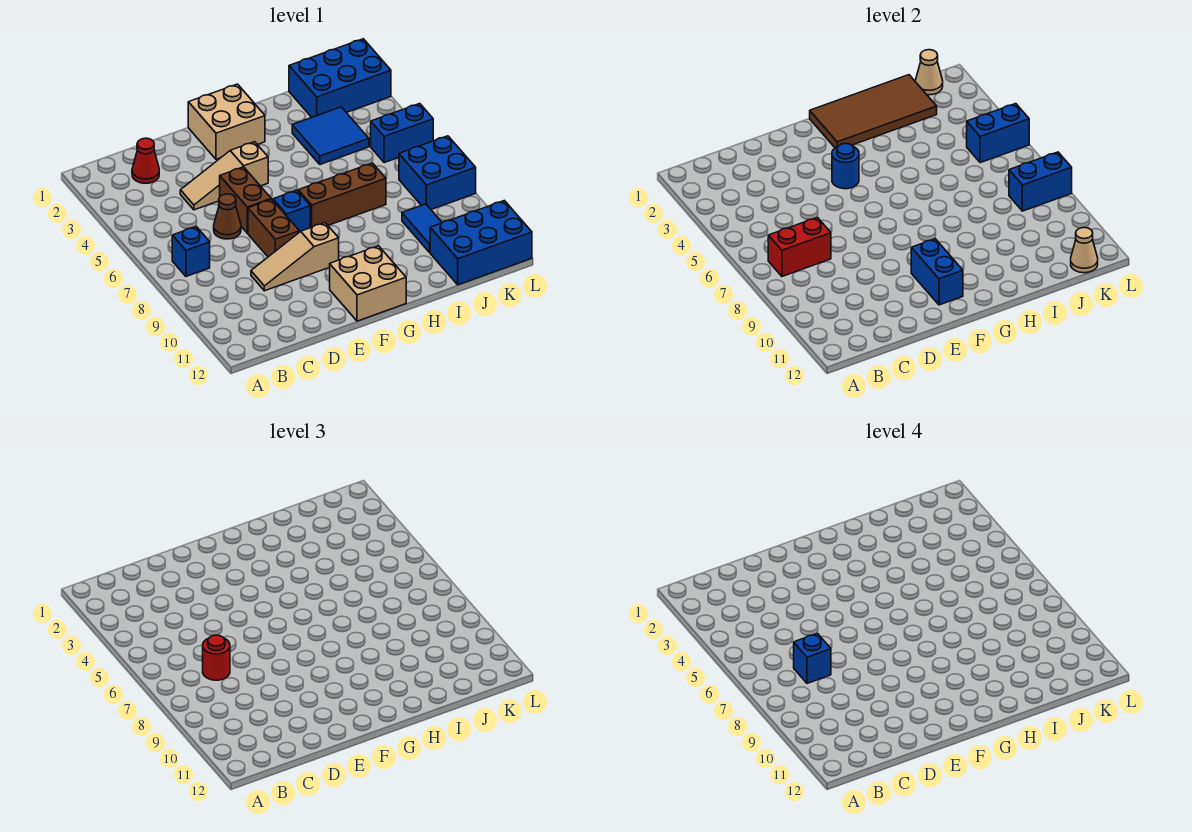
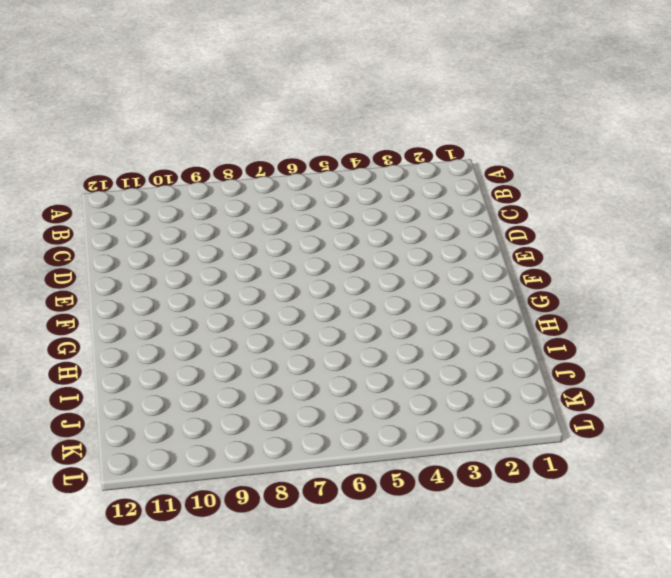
none -> blue 1x1 brick [172,227,210,276]
none -> red 1x1 cone [132,138,159,183]
none -> tan 1x3 slope [180,142,268,210]

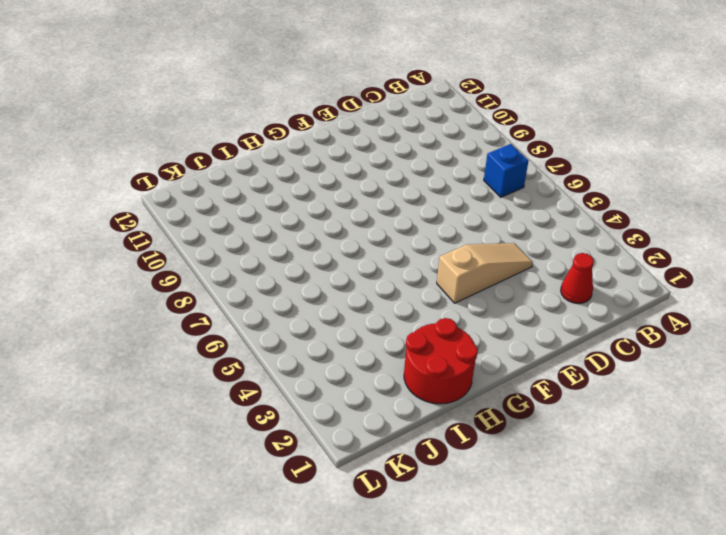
red 2x2 round brick [404,318,478,404] -> none
none -> brown 1x1 cone [214,194,241,239]
none -> tan 1x3 slope [251,223,339,291]
none -> brown 1x2 brick [220,167,271,233]

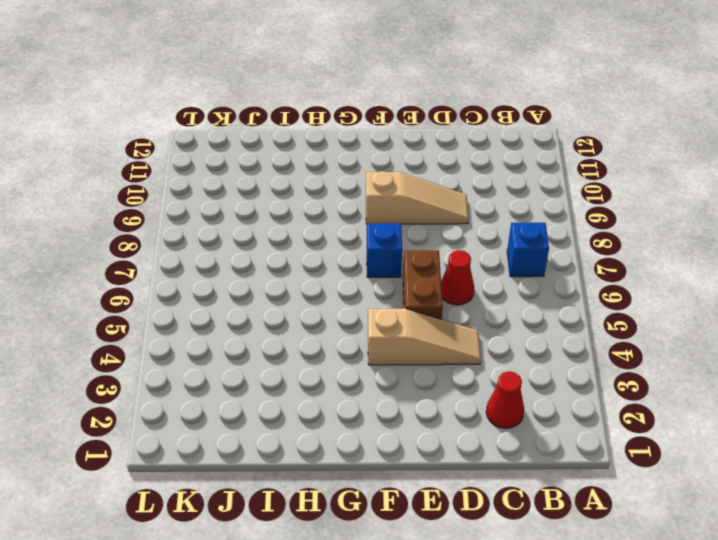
red 1x1 cone [441,250,474,305] -> brown 1x1 cone [214,194,241,239]
none -> brown 1x2 brick [248,199,299,257]
none -> tan 2x2 brick [188,84,265,159]
none -> tan 2x2 brick [330,246,406,321]

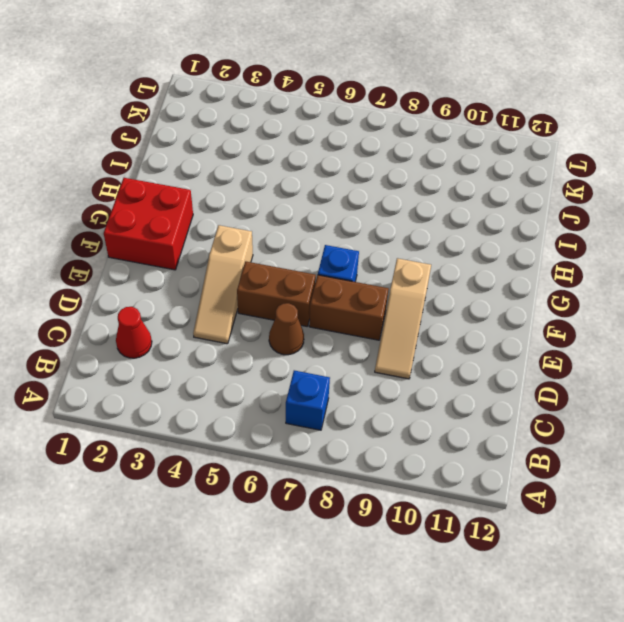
red 2x2 brick [104,178,193,270] -> tan 2x2 brick [188,84,265,159]
none -> tan 2x2 brick [330,246,406,321]
none -> brown 1x3 brick [298,163,386,228]
none -> blue 2x2 tile [292,107,369,164]

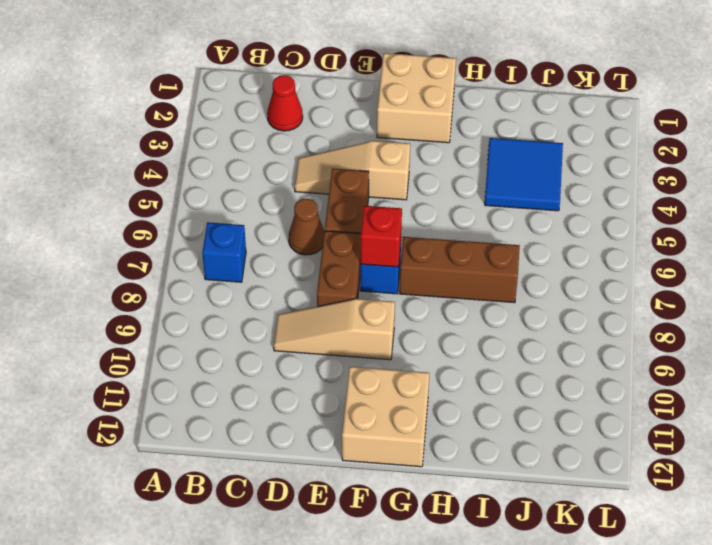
red 1x1 brick [361,206,402,267] -> none
none -> blue 2x3 brick [289,39,391,117]
none -> blue 1x2 tile [402,204,442,252]
none -> blue 2x3 brick [430,201,532,285]

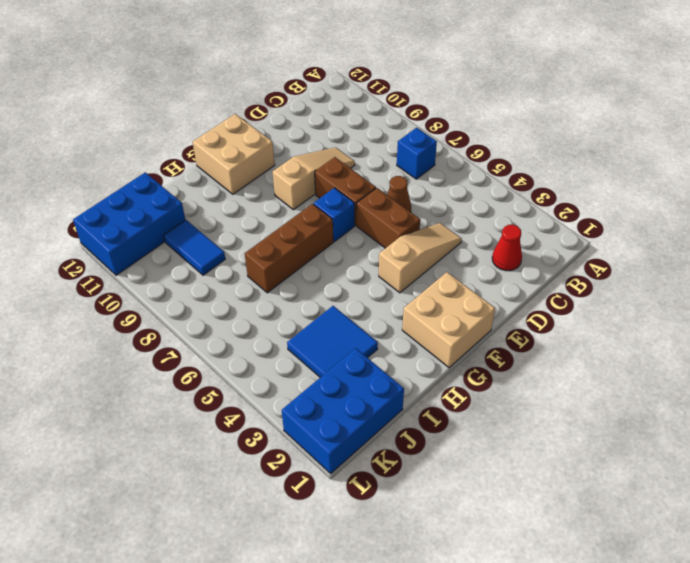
none -> blue 1x2 brick [371,104,433,163]
none -> blue 2x2 brick [399,136,476,209]
none -> red 1x2 brick [768,217,831,276]

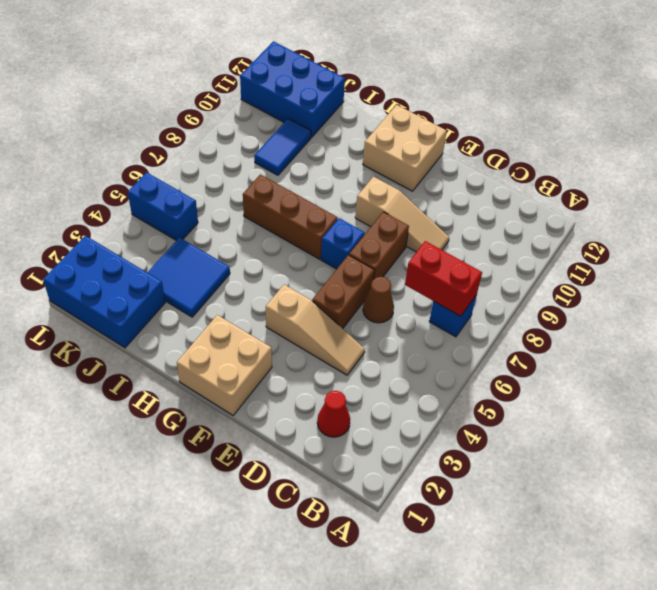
none -> blue 2x2 brick [399,136,476,209]
none -> blue 1x1 round brick [832,143,859,189]
none -> blue 1x2 brick [911,239,963,305]

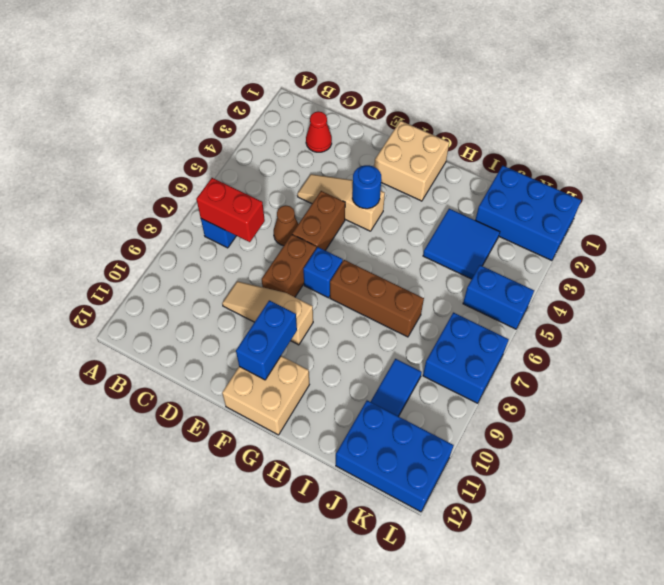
none -> brown 2x4 tile [810,75,937,148]
none -> tan 1x1 cone [915,50,943,95]
none -> blue 1x2 brick [967,104,1029,163]

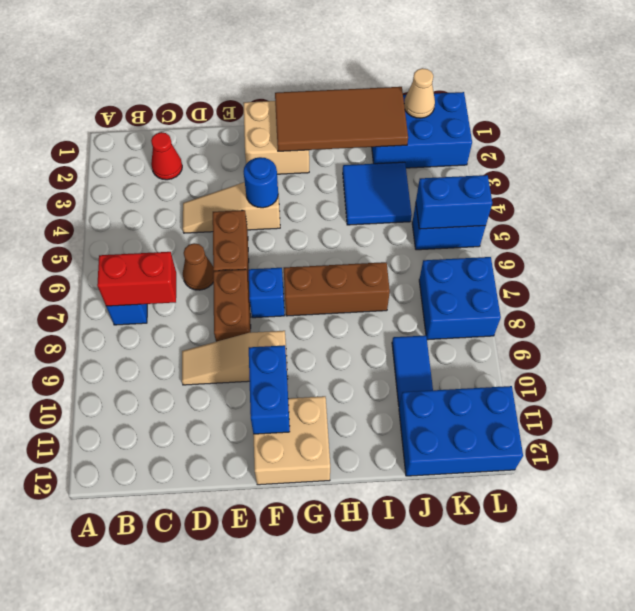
none -> blue 1x2 brick [1009,152,1072,211]
none -> tan 1x1 cone [1071,227,1098,273]
none -> red 1x1 round brick [203,635,230,680]

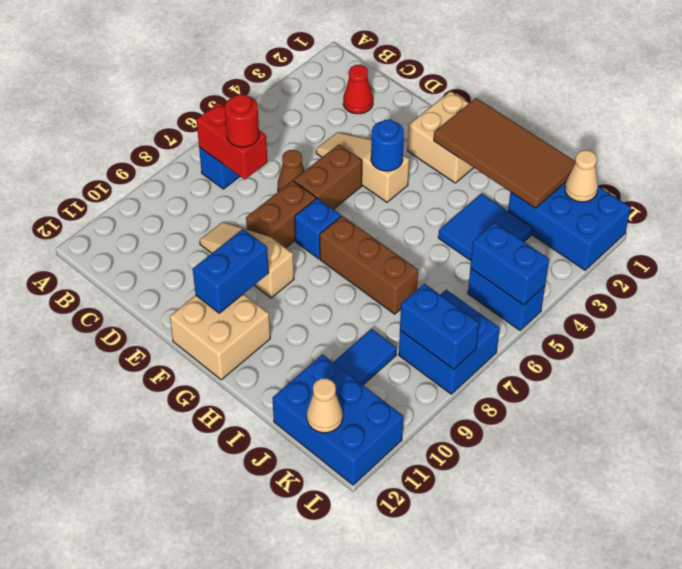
none -> blue 1x1 brick [794,633,831,683]

